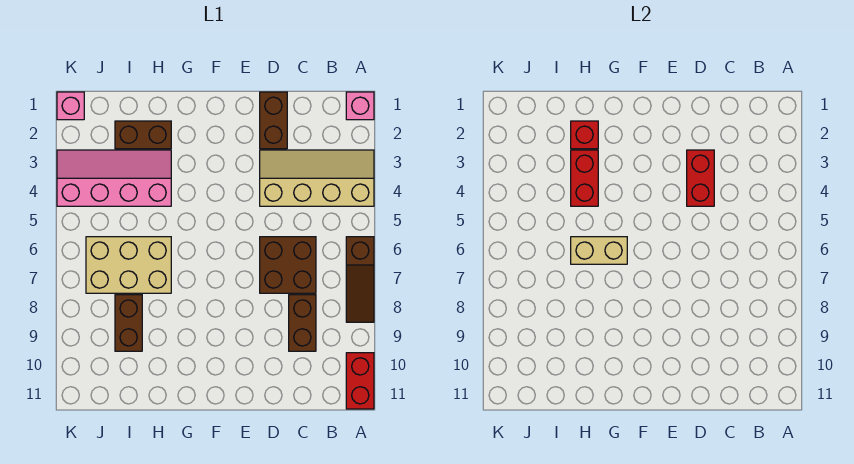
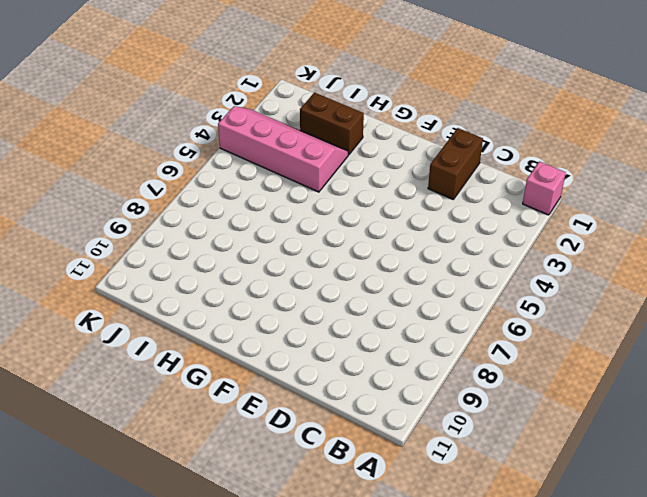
none -> tan 2x4 slope [260,150,374,206]
none -> brown 1x3 slope [346,237,374,322]
none -> red 1x2 brick [346,353,374,409]

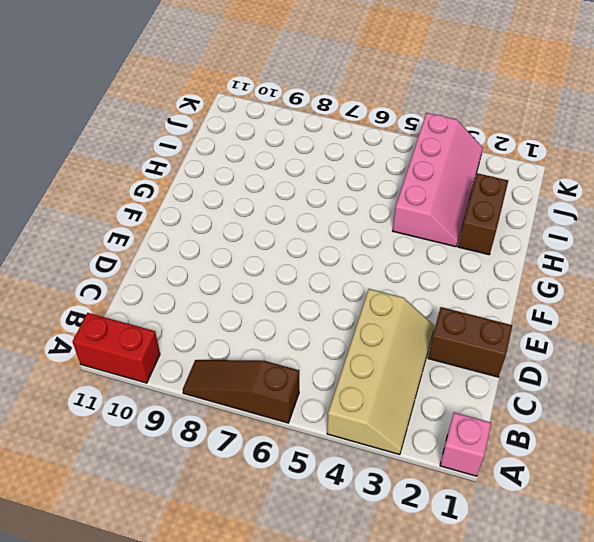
none -> brown 2x2 brick [260,237,316,293]
none -> brown 1x2 brick [289,295,316,351]
none -> tan 2x3 brick [86,237,171,293]

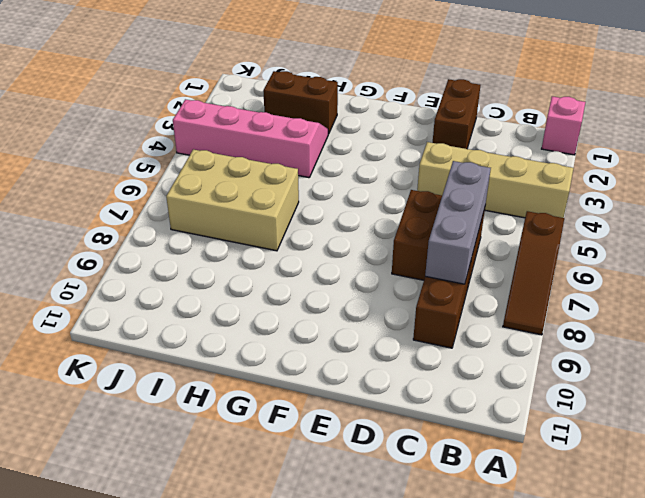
grey 1x3 brick [425,161,491,284] -> none
none -> red 1x2 brick [346,353,374,409]
none -> brown 1x2 brick [115,295,142,351]
none -> pink 1x1 brick [57,92,84,120]

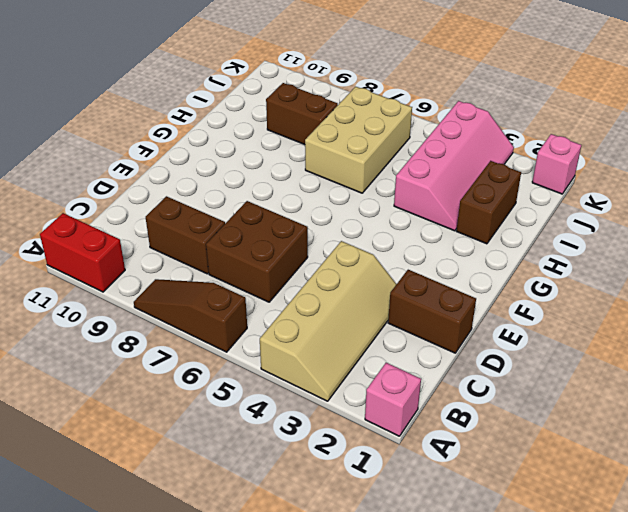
none -> red 1x2 brick [687,150,714,206]
none -> tan 1x2 brick [571,237,627,264]
none -> red 1x1 brick [571,121,598,149]

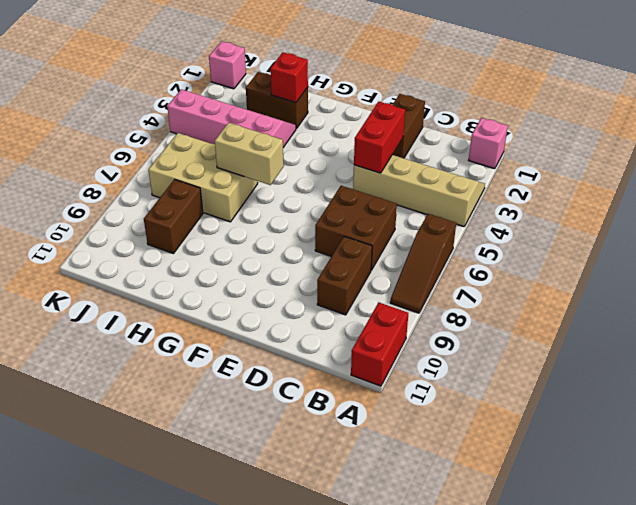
none -> red 1x2 brick [571,150,598,206]

